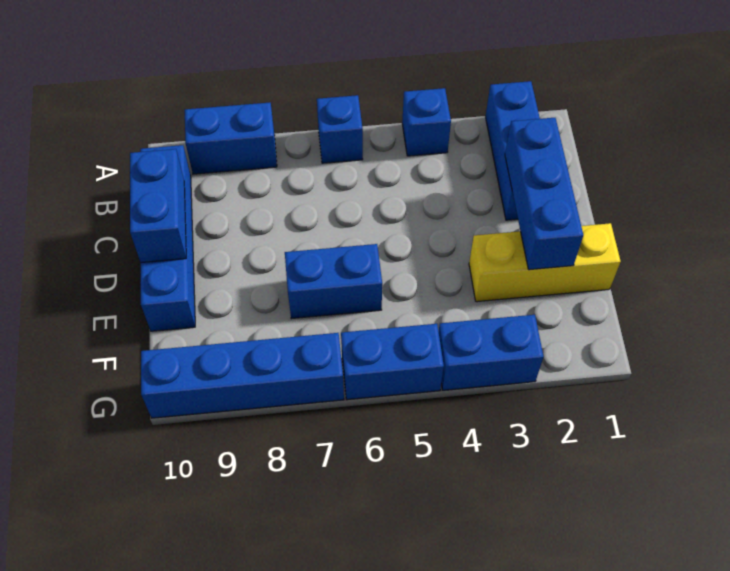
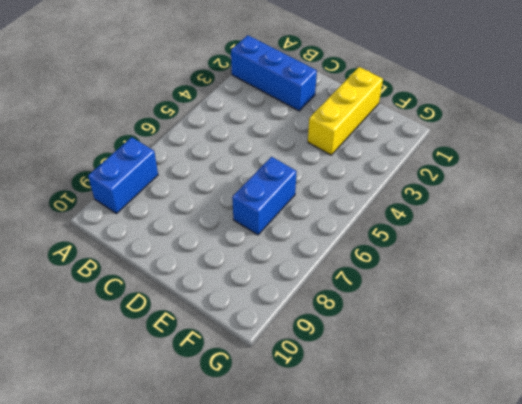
none -> blue 1x1 brick [402,88,451,156]
none -> blue 1x1 brick [317,95,363,163]
none -> blue 1x4 brick [140,145,195,331]

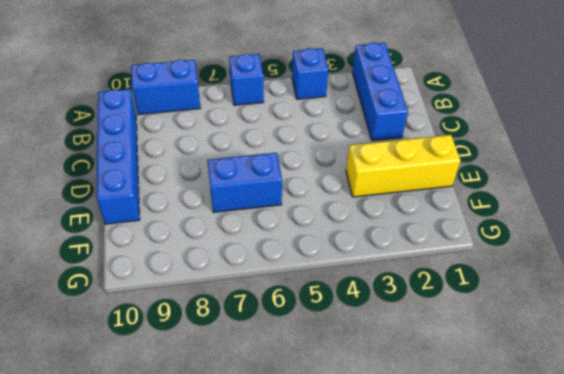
none -> blue 1x2 brick [439,315,544,390]
none -> blue 1x2 brick [341,324,444,400]
none -> blue 1x4 brick [141,333,344,418]

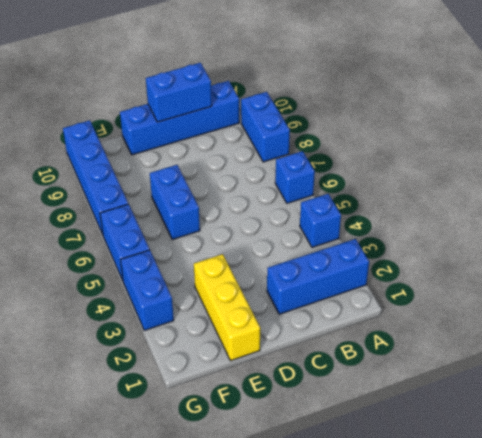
none -> blue 1x3 brick [505,118,583,270]

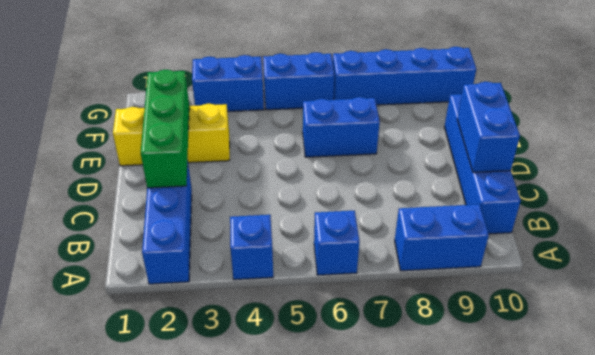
green 1x3 brick [141,70,189,188] -> blue 1x3 brick [505,118,583,270]

